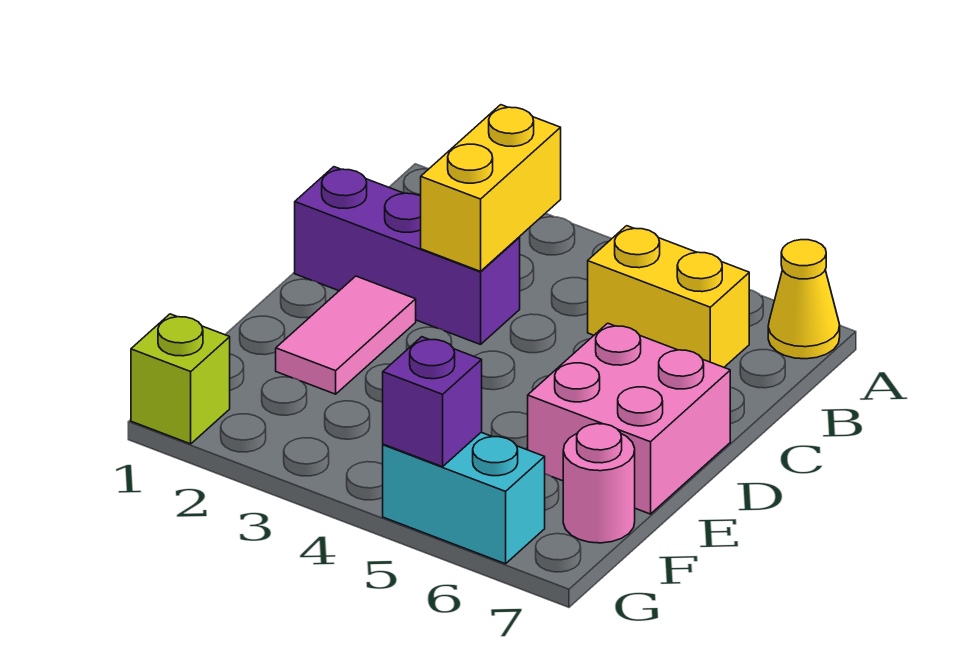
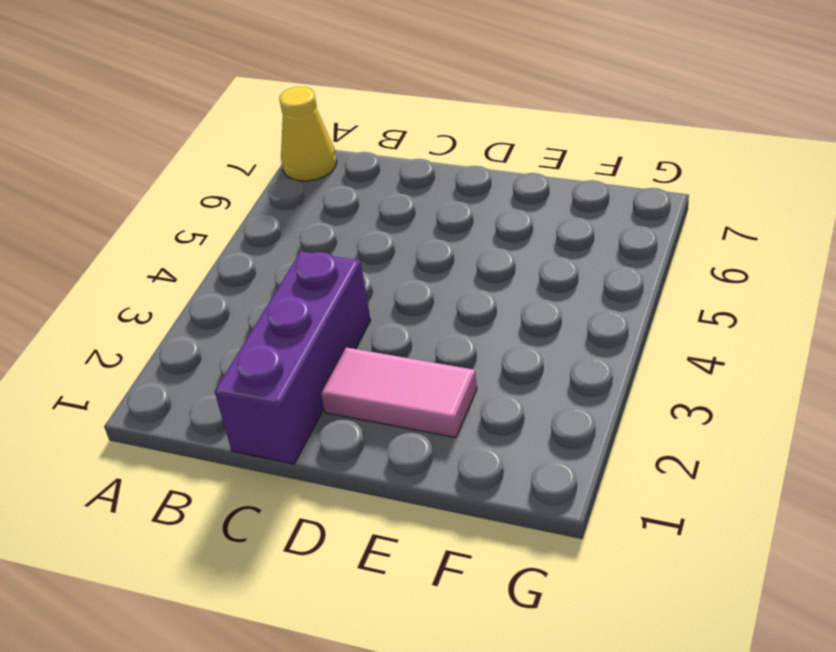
none -> yellow 1x2 brick [588,226,749,367]
none -> pink 2x2 brick [528,323,730,514]

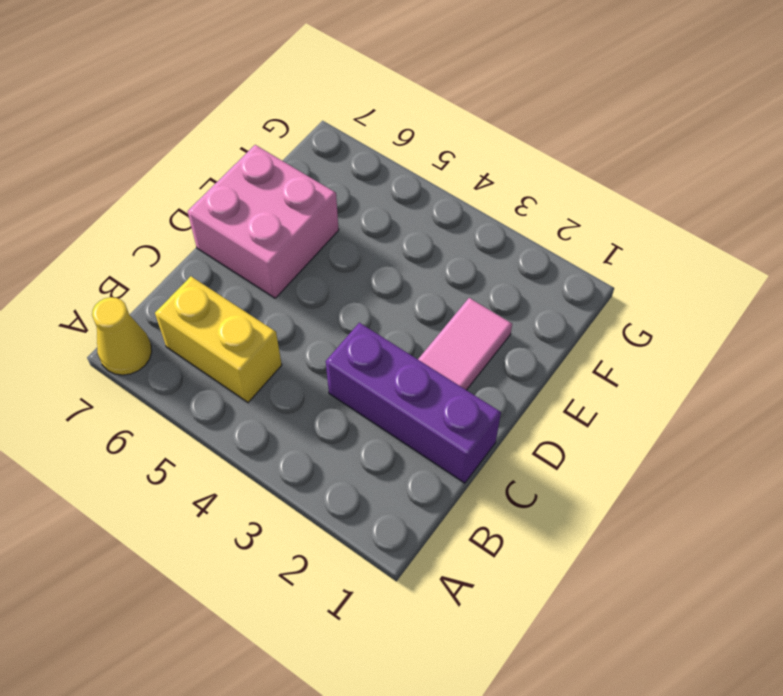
none -> pink 1x1 round brick [563,424,635,543]
none -> lime 1x1 brick [131,314,230,444]

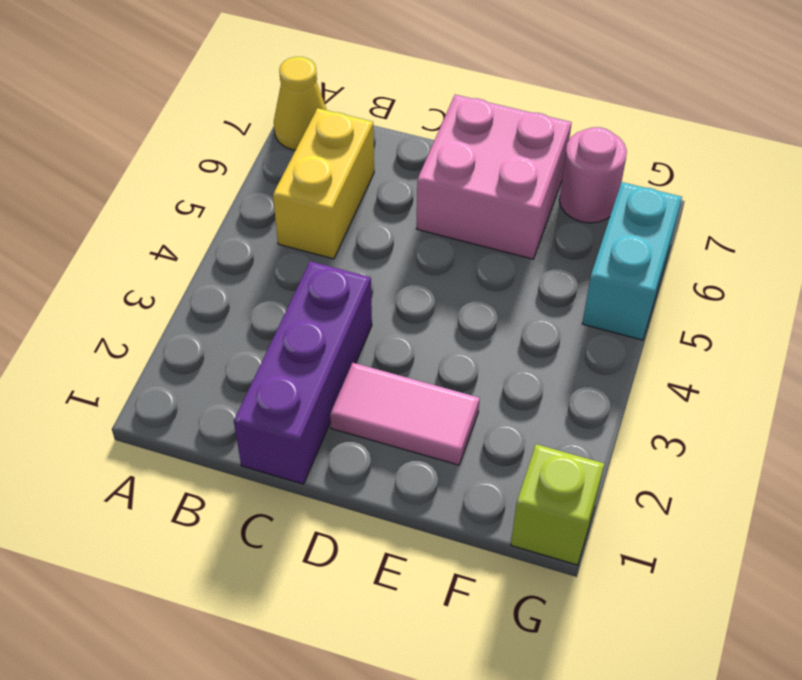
none -> yellow 1x2 brick [421,105,561,271]
none -> purple 1x1 brick [383,337,482,467]

